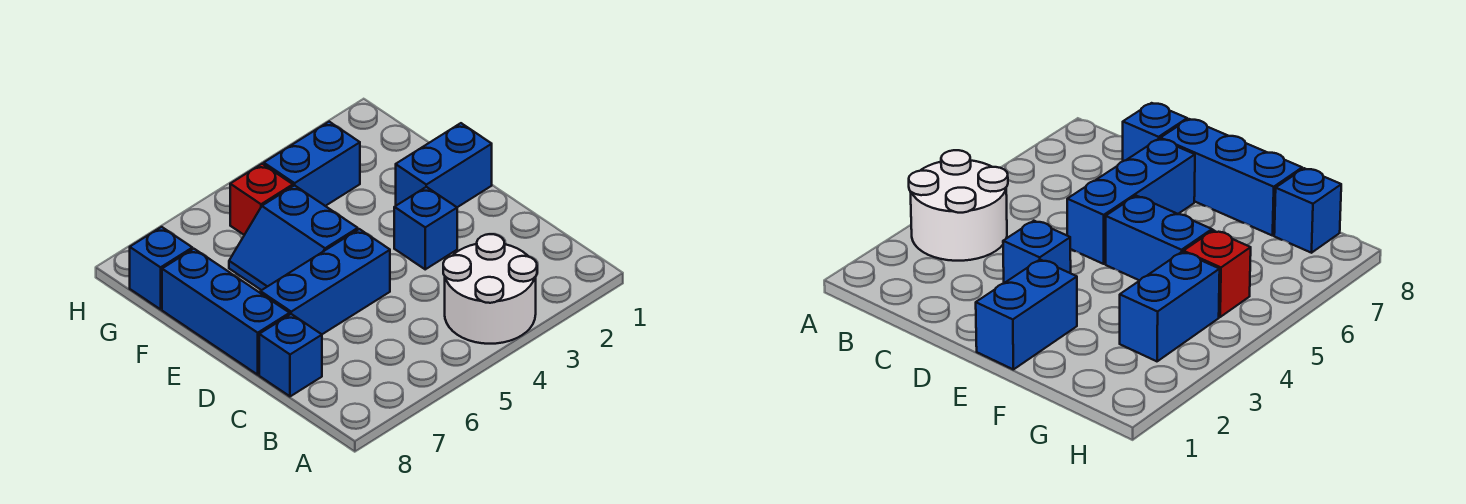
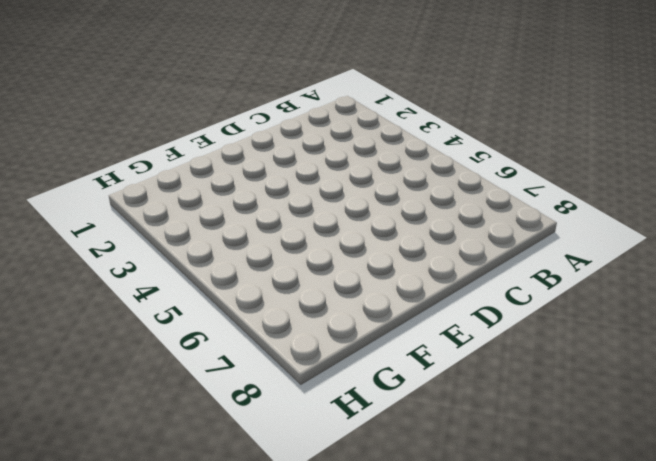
none -> white 2x2 round brick [443,234,537,344]
none -> blue 1x1 brick [259,314,322,396]

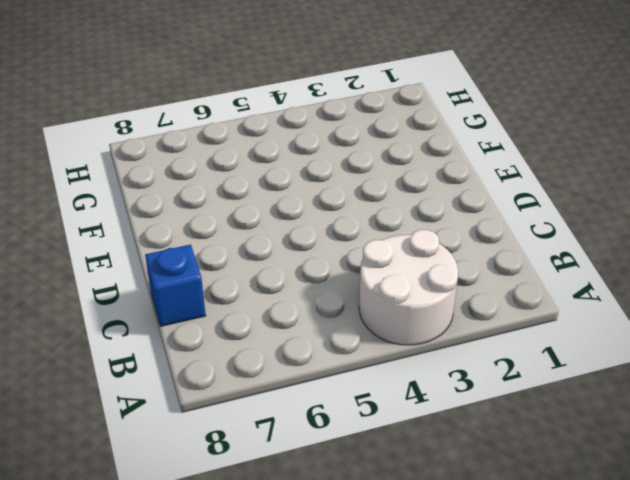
none -> blue 1x1 brick [394,187,457,269]
none -> blue 1x3 brick [260,229,390,334]

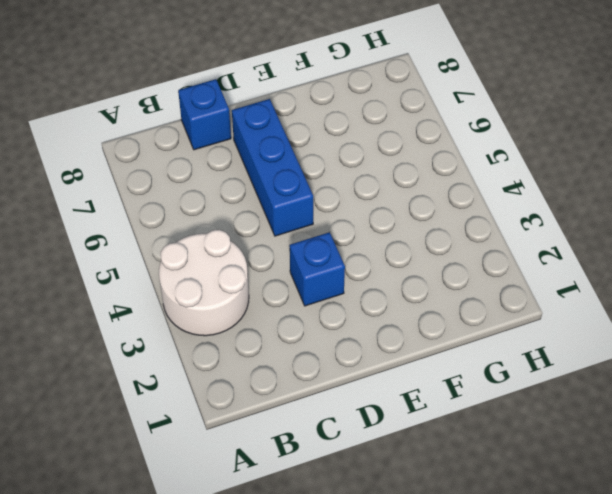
none -> blue 1x3 brick [162,249,290,375]
none -> blue 1x2 brick [396,123,492,207]

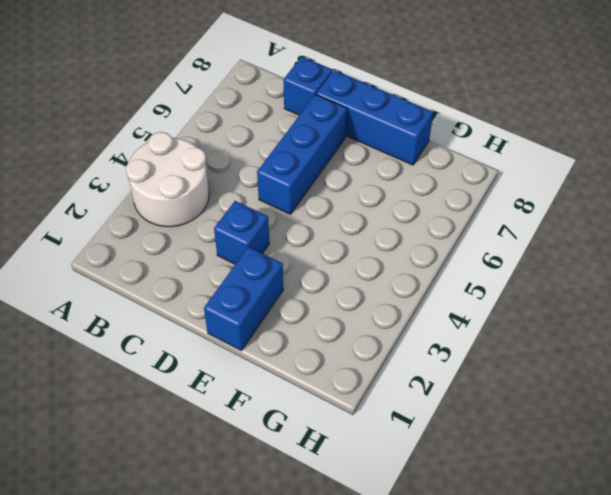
none -> blue 2x2 slope [229,185,358,290]
none -> blue 1x2 brick [264,122,360,206]

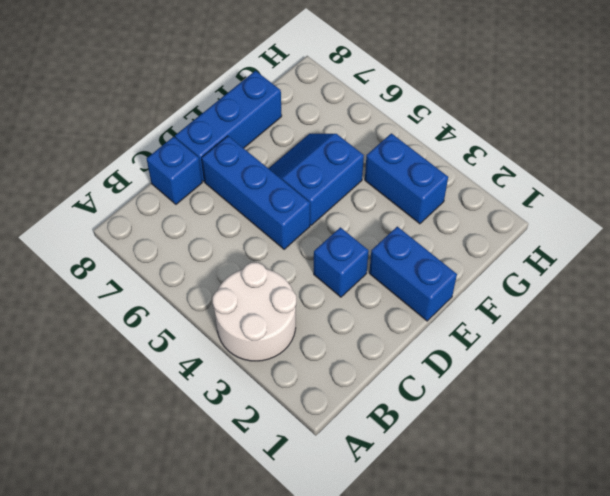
none -> red 1x1 brick [230,164,293,235]
none -> blue 1x1 brick [130,227,192,309]

